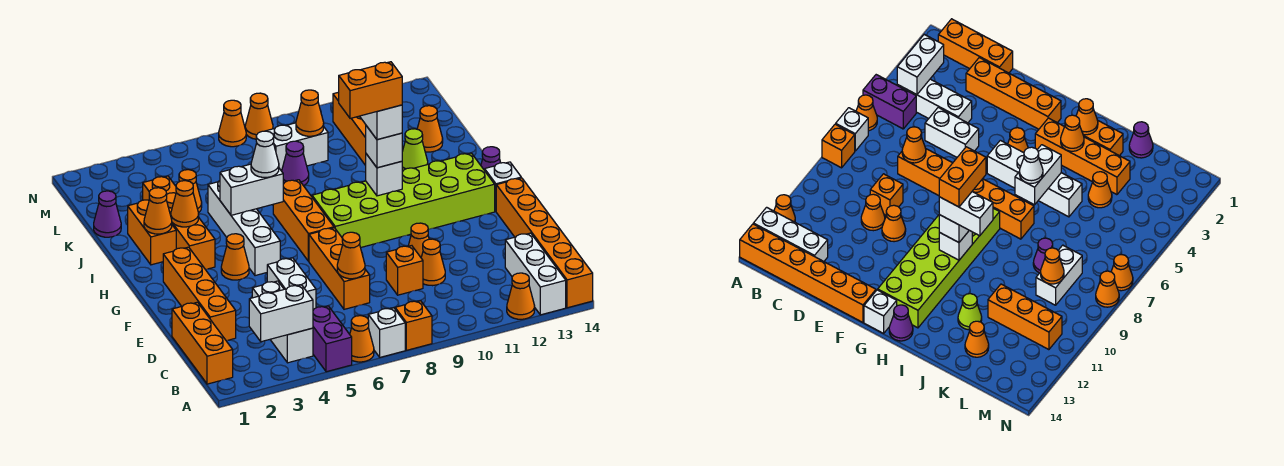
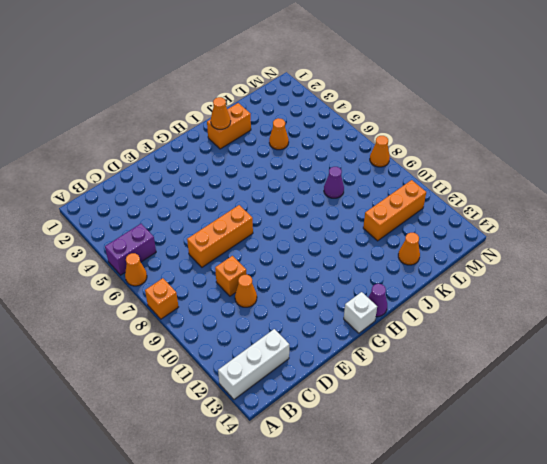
none -> white 1x1 brick [368,308,405,357]
none -> orange 1x1 cone [507,273,535,319]
none -> orange 1x6 brick [496,178,593,308]
none -> orange 1x3 brick [172,302,233,384]

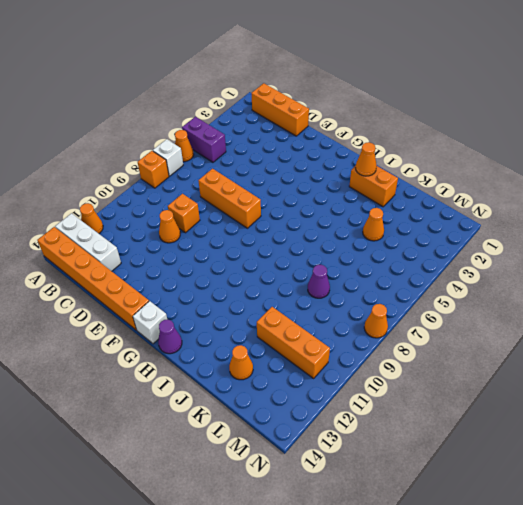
none -> white 1x3 brick [252,281,313,363]
none -> orange 1x4 brick [163,247,236,340]
none -> white 1x2 brick [267,258,316,310]
none -> orange 1x1 cone [408,223,429,257]

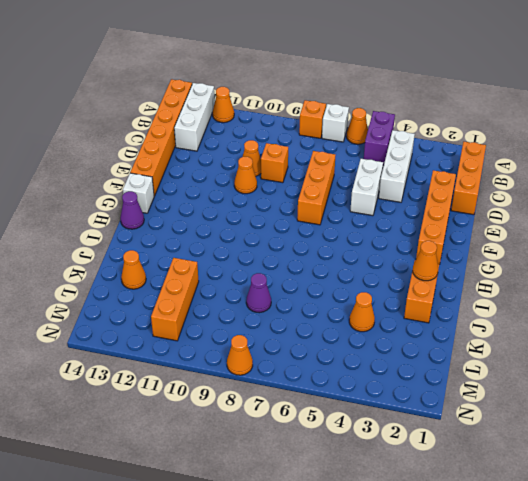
none -> orange 1x1 cone [221,234,249,280]
none -> white 1x4 brick [208,181,280,276]
none -> orange 1x3 brick [273,180,334,261]
none -> lime 2x6 brick [312,153,495,248]

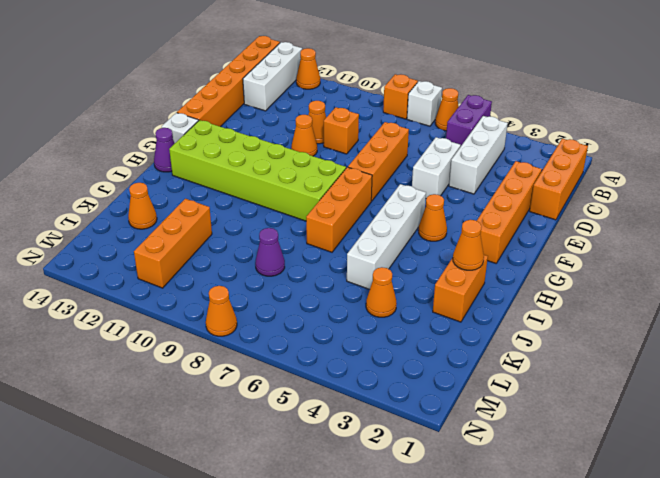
none -> orange 1x4 brick [143,176,215,269]
none -> lime 1x1 cone [402,129,428,171]
none -> purple 1x1 cone [94,191,121,237]
none -> white 1x2 brick [267,123,328,171]

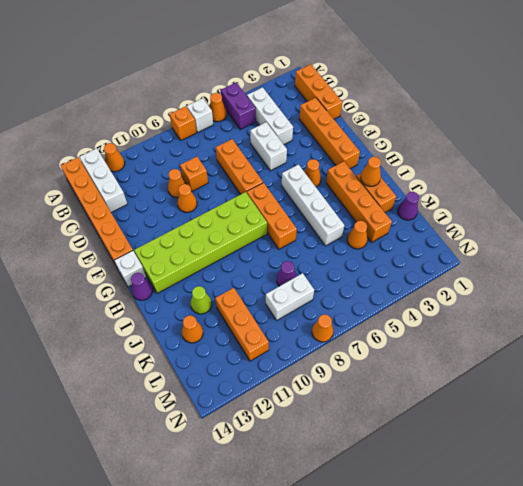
none -> orange 1x1 cone [219,100,246,147]
none -> white 1x2 brick [249,285,313,342]
none -> orange 1x1 cone [337,232,365,279]
none -> white 1x1 brick [366,154,402,196]

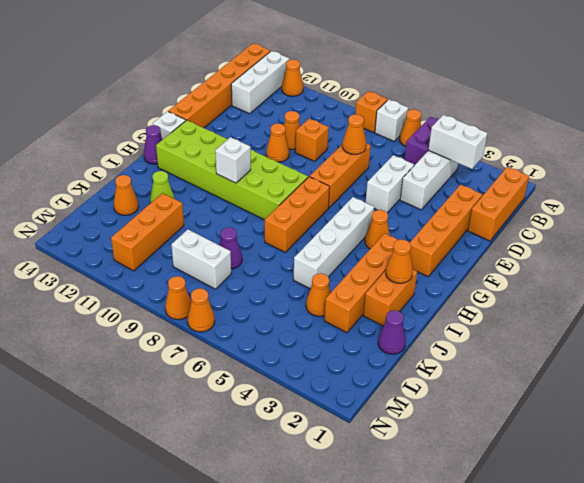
none -> orange 1x1 cone [171,181,199,227]
none -> white 1x2 brick [220,164,283,215]
none -> orange 1x1 cone [296,90,324,136]
none -> white 1x1 brick [366,126,402,168]

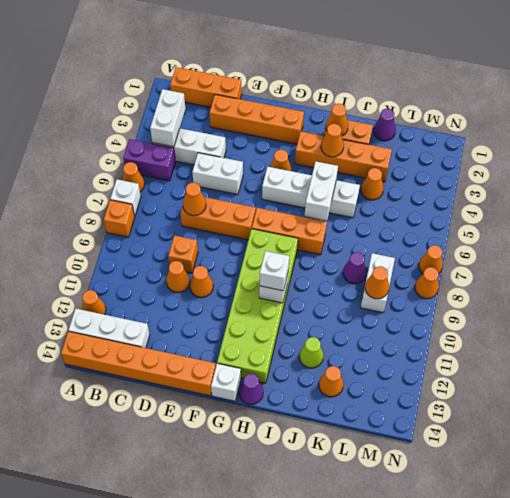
none -> orange 1x3 brick [333,92,366,165]
none -> white 1x1 cone [251,131,279,177]
none -> white 1x2 brick [360,105,402,140]
none -> orange 1x2 brick [339,62,402,118]

